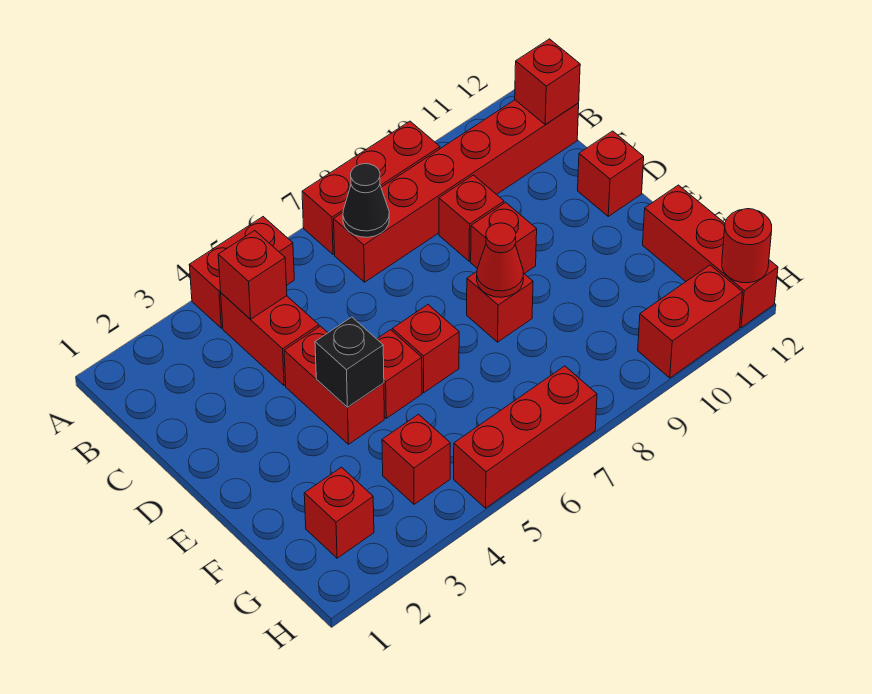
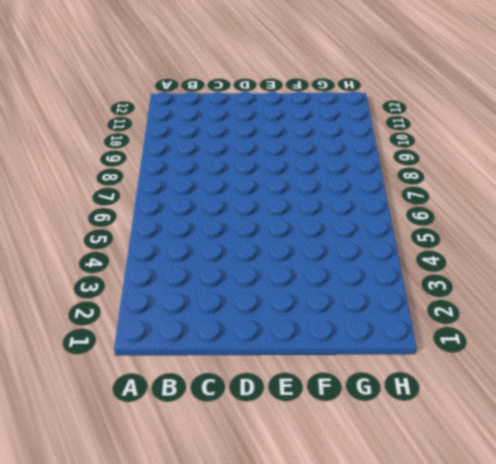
none -> red 1x2 brick [189,217,294,328]
none -> red 1x3 brick [302,121,440,255]
none -> red 1x2 brick [221,293,319,385]

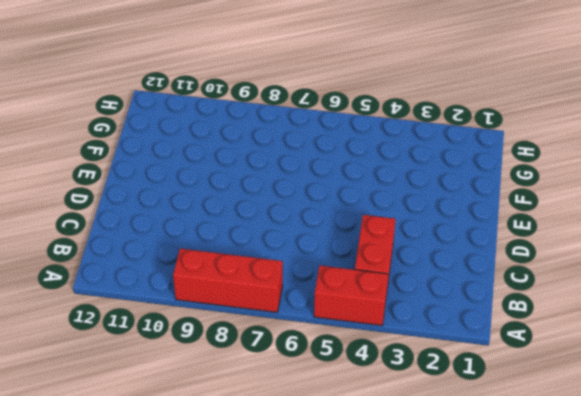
none -> red 1x6 brick [334,100,579,282]
none -> red 1x1 brick [439,175,504,261]
none -> red 1x2 brick [284,326,384,444]

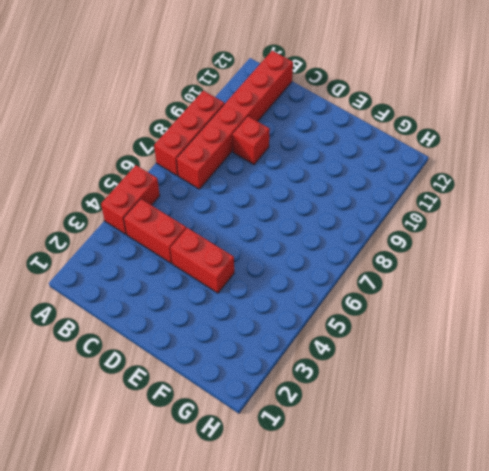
none -> red 1x1 brick [471,202,537,274]
none -> red 1x1 brick [578,131,644,216]
none -> red 1x1 brick [377,330,422,418]

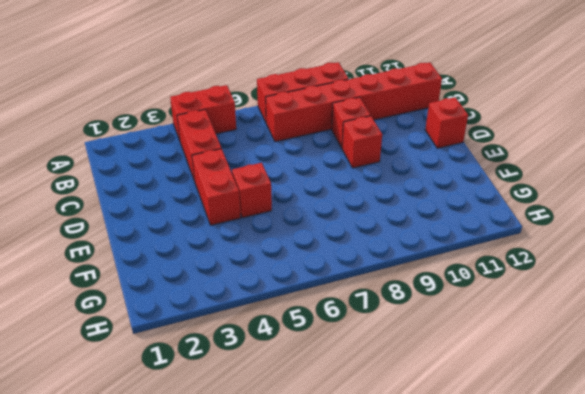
none -> red 1x1 brick [392,305,459,393]
none -> red 1x1 brick [467,272,533,342]
none -> red 1x3 brick [643,185,778,328]

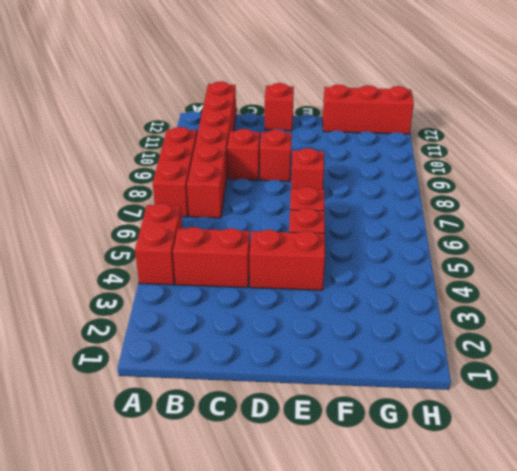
none -> red 1x1 brick [304,467,374,558]
none -> red 1x1 brick [382,414,450,504]
none -> red 1x3 brick [454,366,597,508]

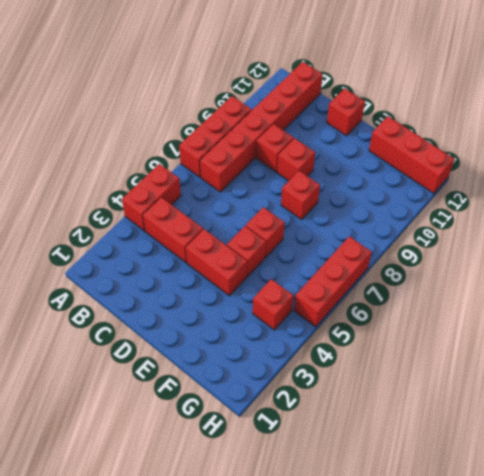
none -> red 1x1 brick [304,467,374,558]
none -> red 1x2 brick [638,265,743,378]
none -> red 1x1 brick [218,231,287,319]

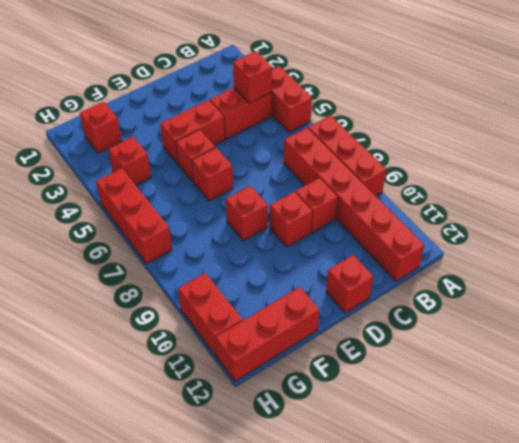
none -> black 1x1 cone [343,164,389,237]
none -> red 1x1 brick [515,39,580,125]
none -> black 1x1 brick [315,317,384,407]

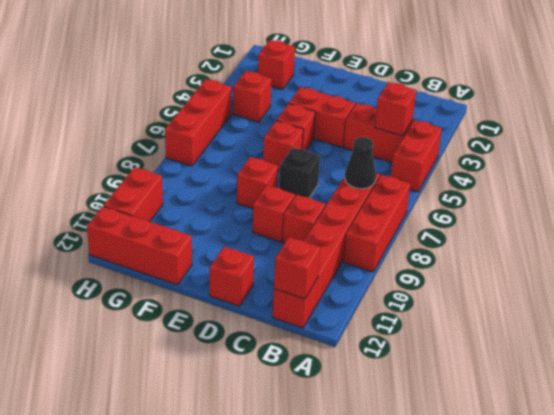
black 1x1 brick [279,147,320,198] -> black 1x1 brick moved to [315,317,384,407]
none -> red 1x1 cone [477,223,524,297]
none -> red 1x1 round brick [722,209,772,283]

